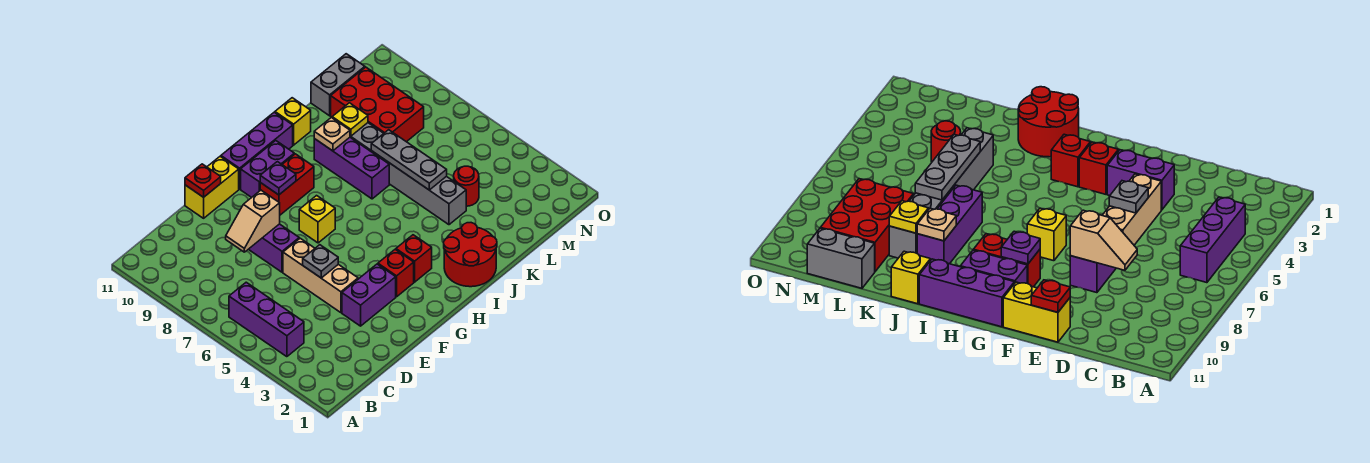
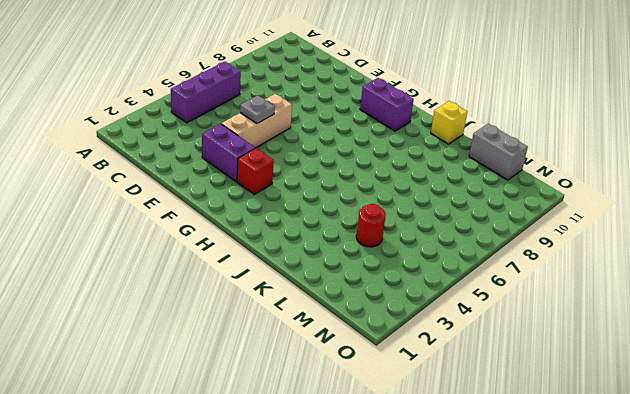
none -> purple 1x2 brick [249,224,299,272]
none -> yellow 1x2 brick [185,156,239,218]
none -> yellow 1x1 brick [299,196,335,243]

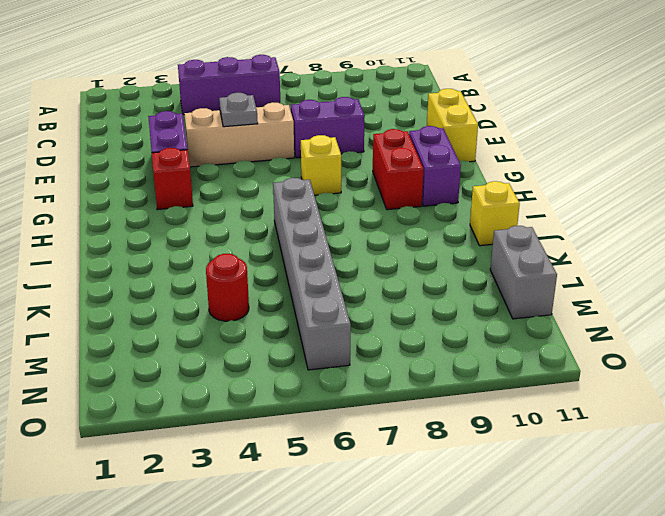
grey 1x6 brick [273,178,351,370] -> grey 1x6 brick turned to [350,123,466,225]
none -> purple 1x3 brick [221,112,293,189]
none -> red 1x1 brick [396,235,432,282]
none -> red 2x2 round brick [444,223,497,287]

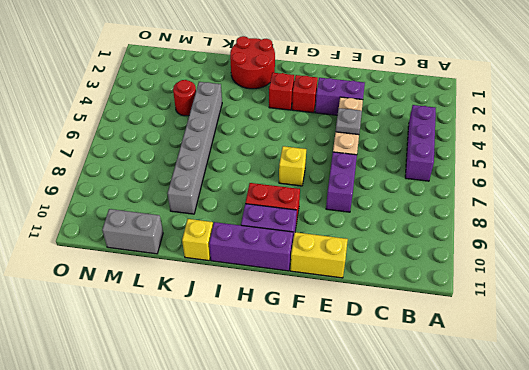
none -> purple 1x3 brick [314,138,389,199]
none -> red 2x3 brick [331,67,424,142]
none -> tan 1x2 slope [226,190,280,252]

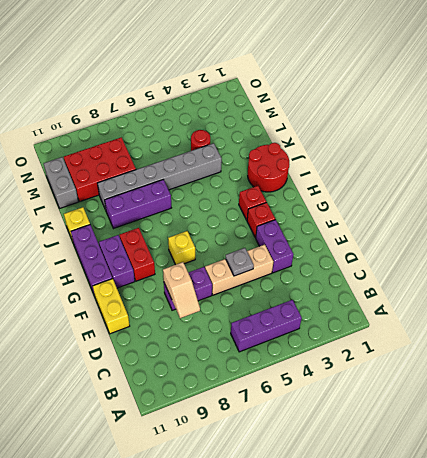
none -> red 1x1 plate [185,164,221,197]
none -> purple 1x1 plate [260,162,296,195]
none -> tan 1x1 plate [314,117,350,151]

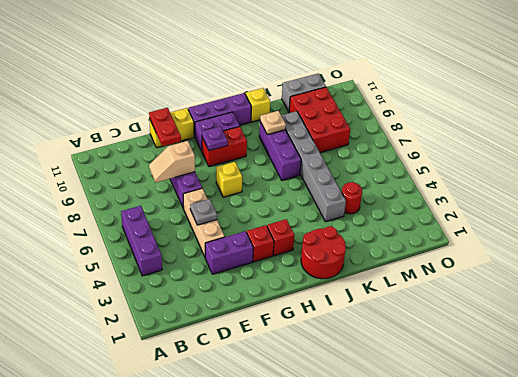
red 1x2 plate [149,108,181,146] -> red 1x1 plate [185,164,221,197]
none -> grey 1x3 plate [371,130,447,190]
none -> yellow 1x1 plate [332,103,368,136]

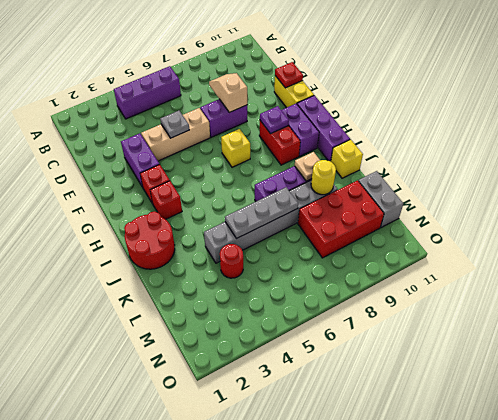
yellow 1x1 round brick [311,160,336,195] -> yellow 1x1 plate [332,103,368,136]

